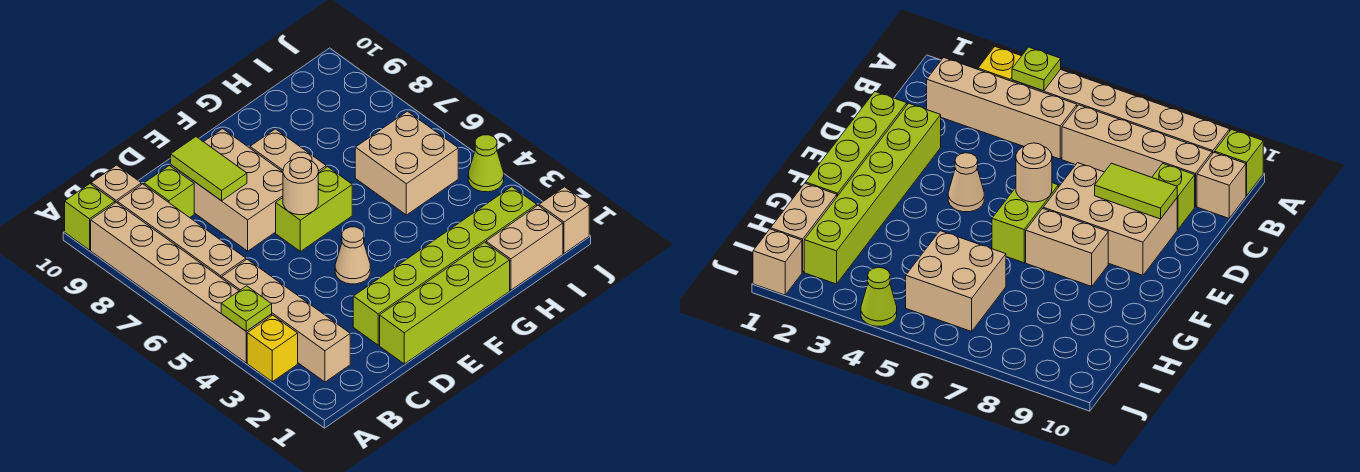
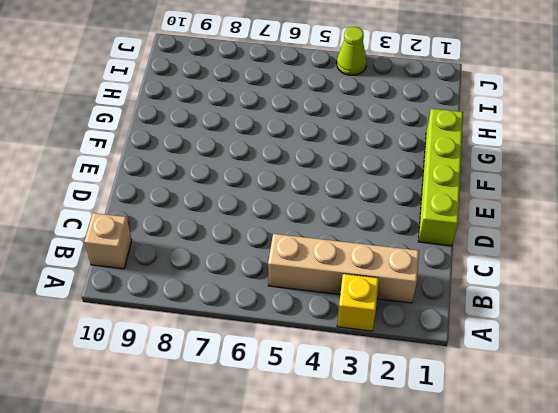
none -> tan 1x6 brick [91,203,272,363]
none -> lime 1x1 brick [65,184,115,250]
none -> tan 1x4 brick [117,184,246,278]

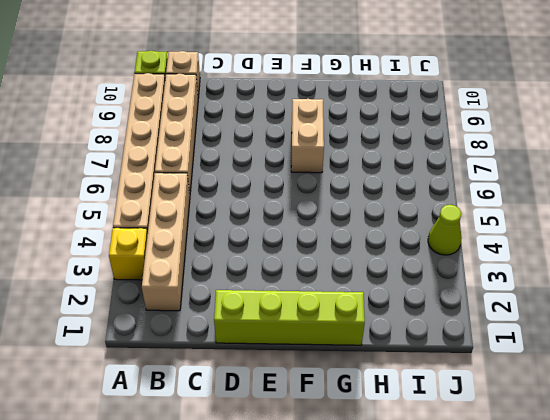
none -> lime 1x1 brick [144,166,194,218]
none -> lime 1x6 brick [353,187,537,345]
none -> tan 2x3 brick [171,129,283,251]

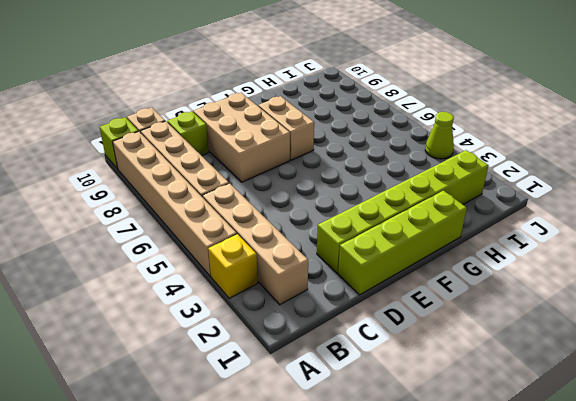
none -> tan 1x1 cone [335,227,370,284]
none -> lime 1x2 brick [276,167,352,251]
none -> tan 1x2 brick [486,206,563,290]

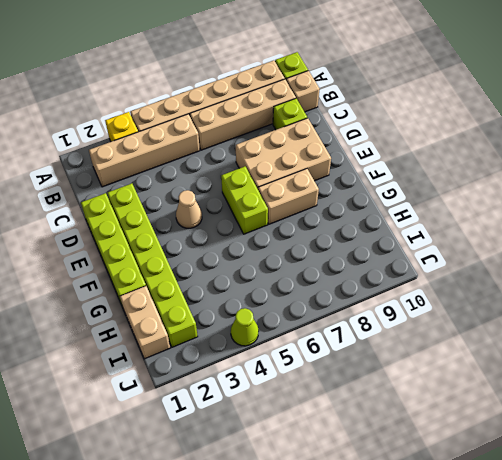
none -> tan 2x2 brick [355,111,458,215]
none -> tan 1x1 brick [539,187,589,253]
none -> lime 1x1 plate [221,286,272,331]

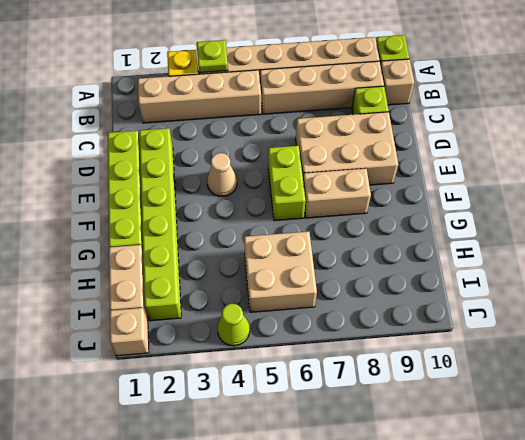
none -> lime 1x2 tile [171,137,247,201]
none -> tan 1x1 round brick [283,158,318,215]

